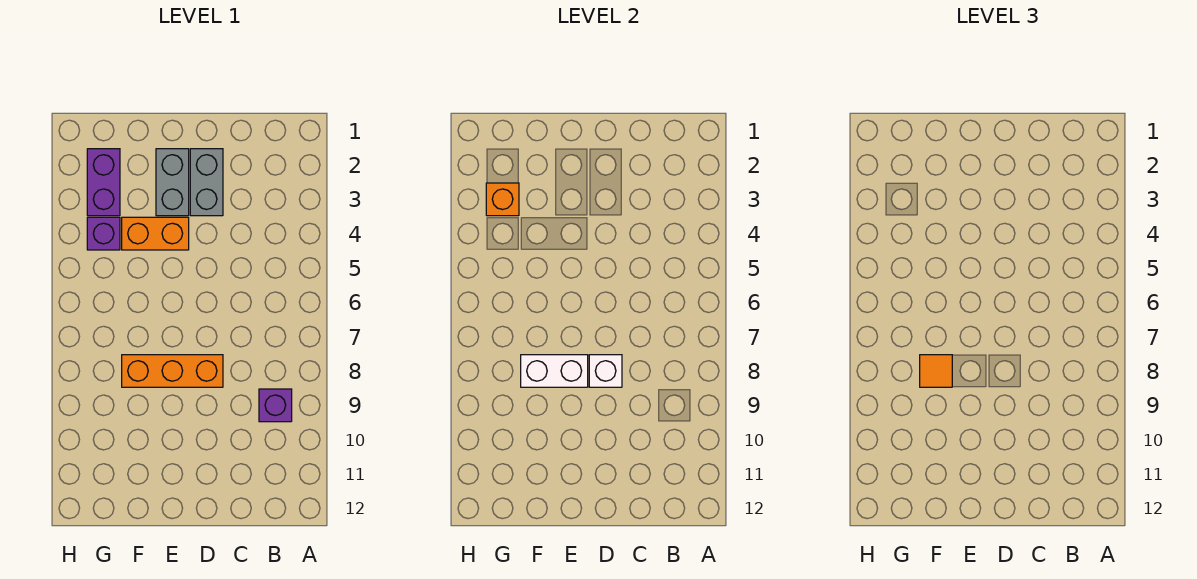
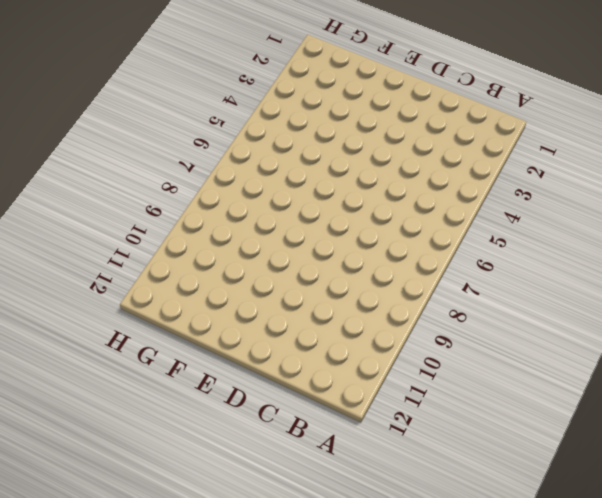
none -> purple 1x1 brick [259,389,292,422]
none -> grey 1x2 brick [190,149,223,216]

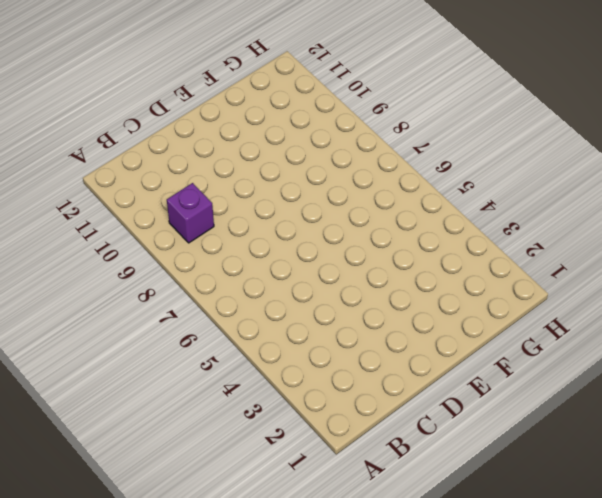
none -> grey 1x2 brick [190,149,223,216]
none -> orange 1x3 brick [122,355,223,387]

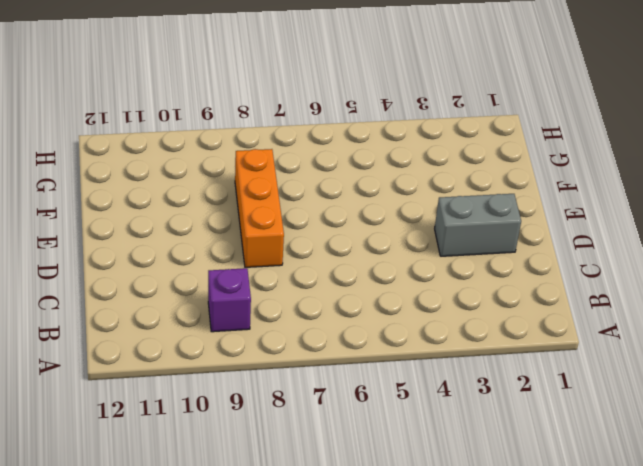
none -> grey 1x2 brick [156,149,189,216]
none -> orange 1x2 brick [122,217,189,250]

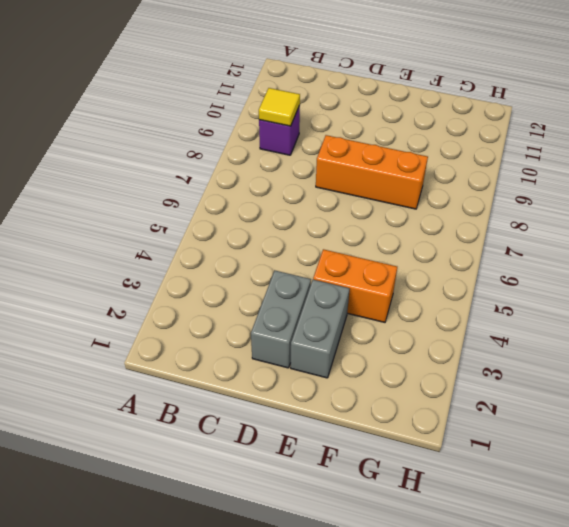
yellow 1x1 tile [259,88,300,126] -> none
none -> purple 1x2 brick [87,149,120,216]
none -> purple 1x1 brick [87,217,120,250]

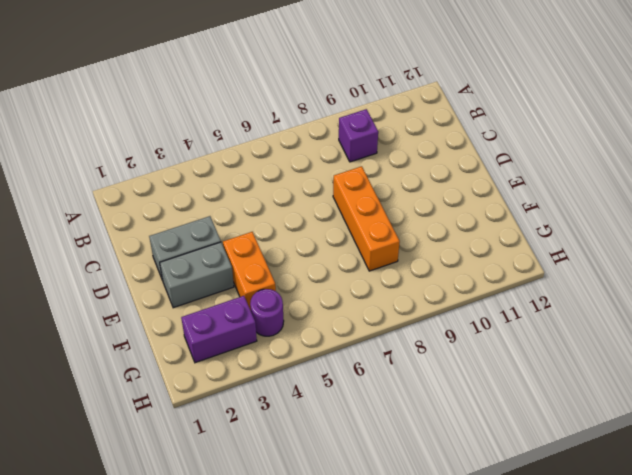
purple 1x1 round brick [250,289,284,336] -> purple 1x1 brick [87,217,120,250]
none -> white 1x1 brick [589,355,622,387]
none -> white 1x2 brick [521,355,588,387]

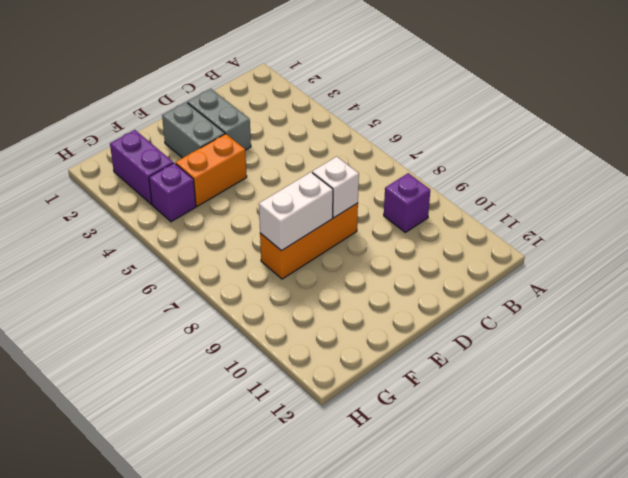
none -> orange 1x1 brick [486,183,519,216]
none -> orange 1x1 tile [920,355,952,387]

